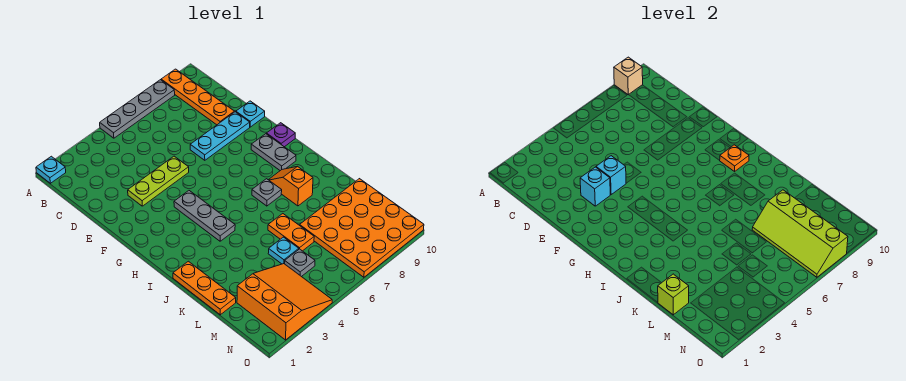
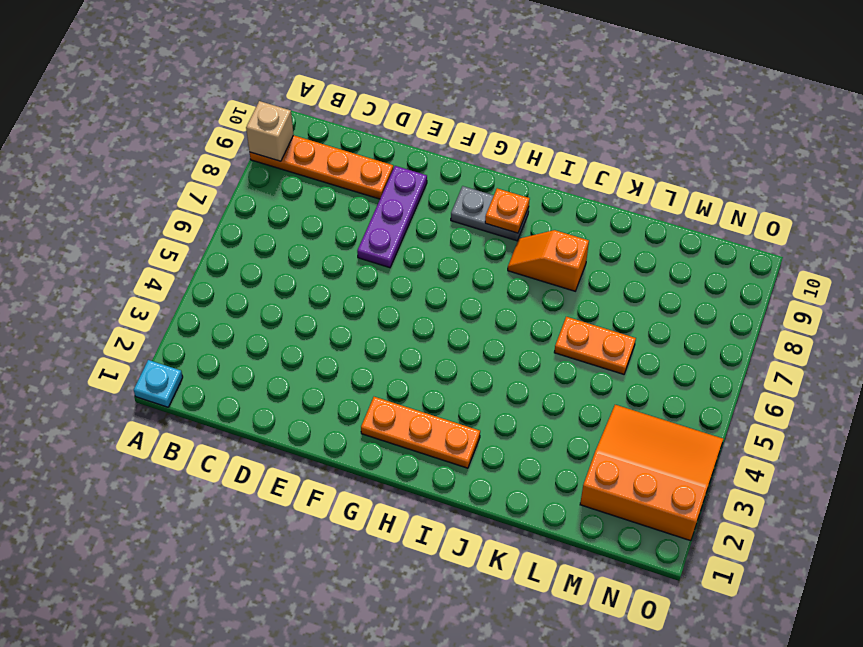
purple 1x3 plate [357,166,427,268] -> cyan 1x3 plate [190,112,250,160]
orange 1x3 plate [361,397,480,468] -> orange 1x3 plate moved to [173,261,236,315]
none -> grey 1x4 plate [100,80,175,138]
none -> lime 1x3 plate [128,156,189,206]
none -> cyan 1x1 plate [236,101,265,127]

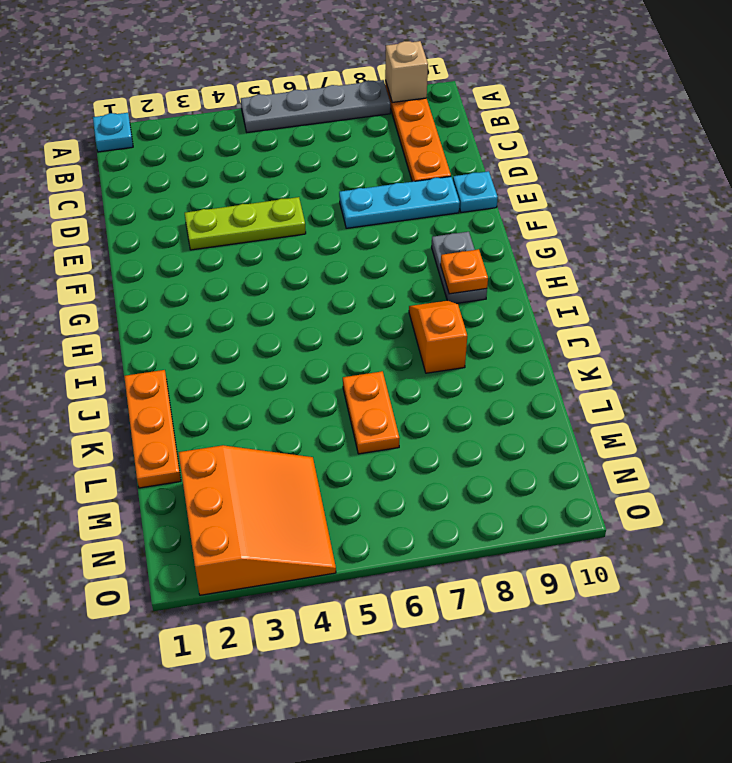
none -> grey 1x3 plate [174,191,235,241]
none -> purple 1x1 plate [266,123,295,147]
none -> grey 1x1 plate [252,179,282,206]

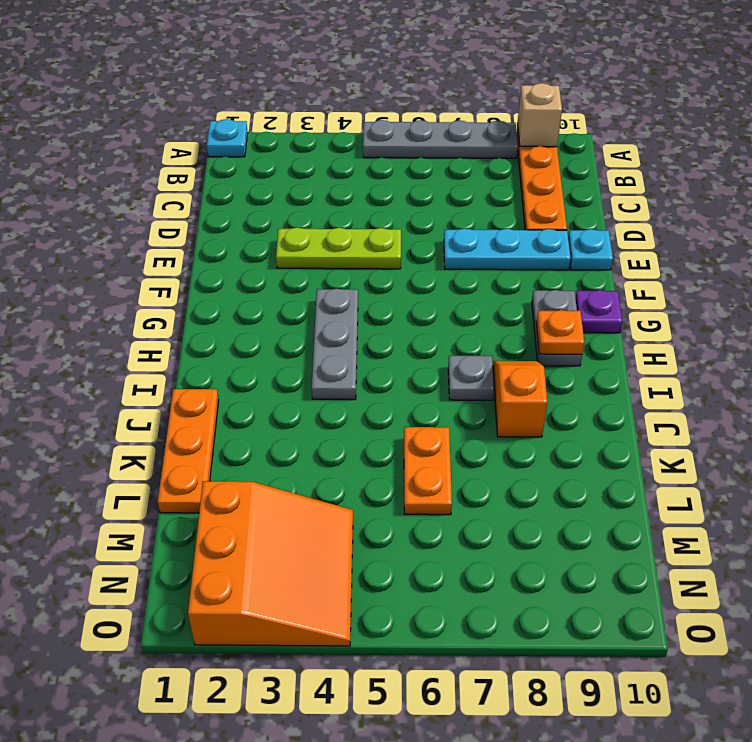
none -> cyan 1x1 plate [268,237,299,264]
none -> orange 4x4 plate [300,179,424,277]
none -> grey 1x1 plate [285,249,315,277]

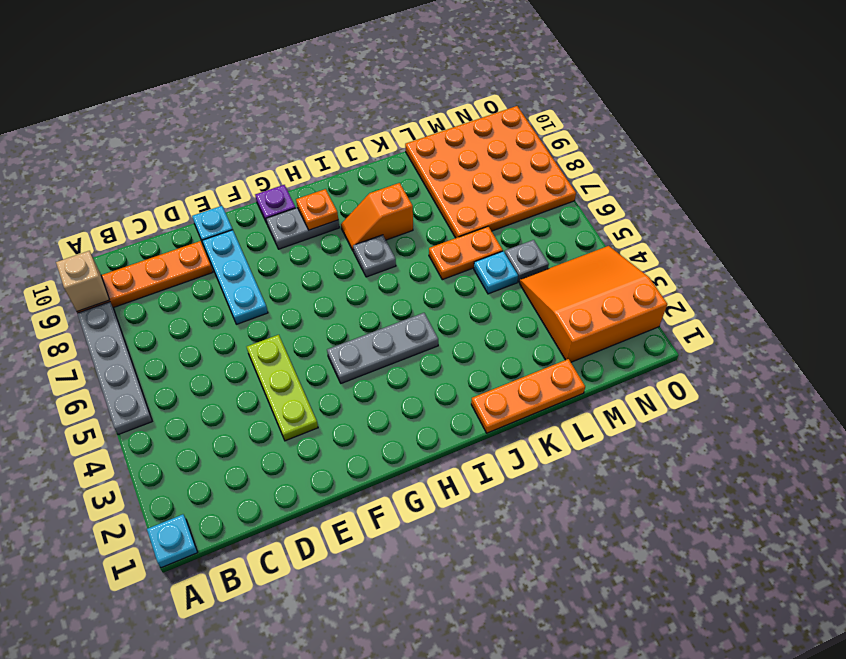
none -> cyan 1x1 brick [580,167,610,206]
none -> cyan 1x1 brick [596,156,626,194]
none -> lime 1x1 brick [658,274,689,315]

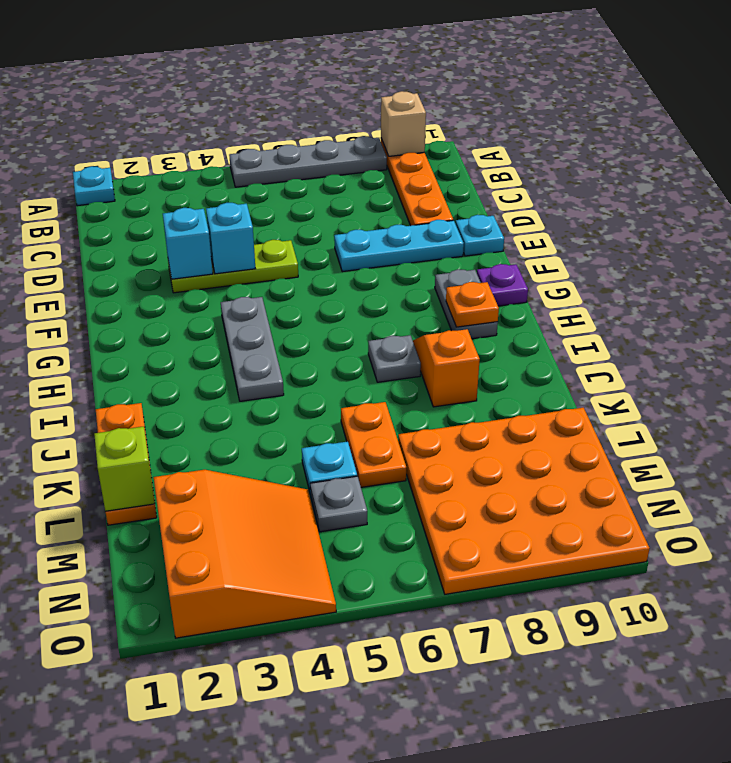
none -> lime 2x4 slope [752,190,848,277]

